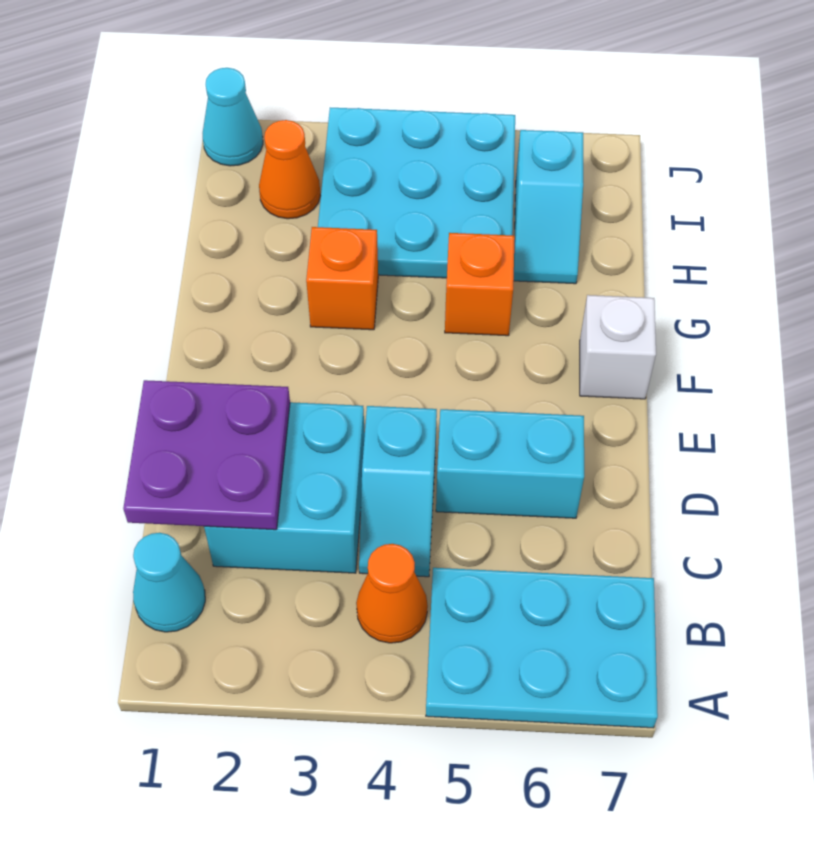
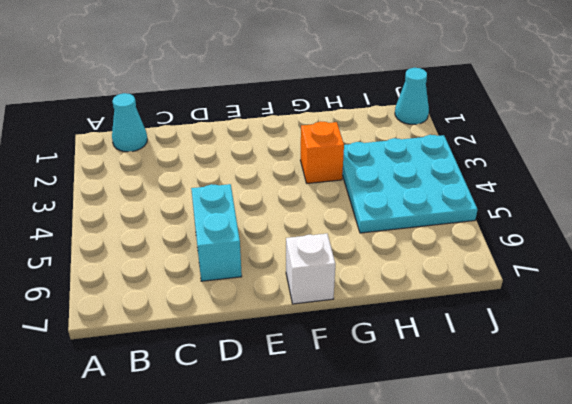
none -> cyan 2x3 plate [426,568,658,728]
none -> orange 1x1 cone [356,544,428,643]
none -> cyan 2x2 brick [204,402,365,573]

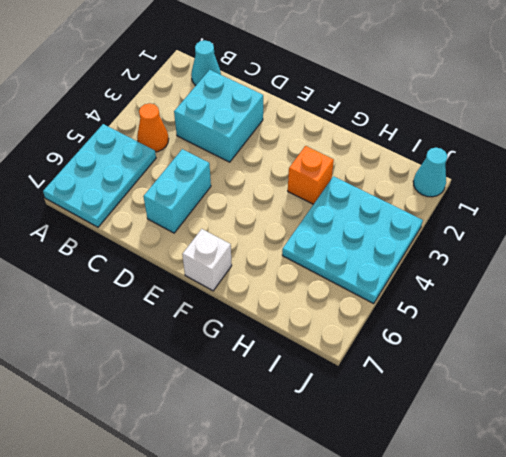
none -> cyan 1x2 slope [359,406,437,577]
none -> orange 1x1 brick [445,233,515,336]
none -> cyan 1x2 slope [514,130,583,284]

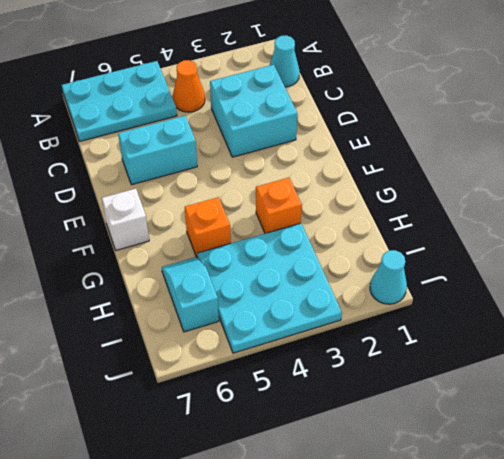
none -> cyan 1x2 slope [359,406,437,577]
none -> orange 1x1 cone [259,120,320,219]
none -> purple 2x2 plate [123,380,290,530]

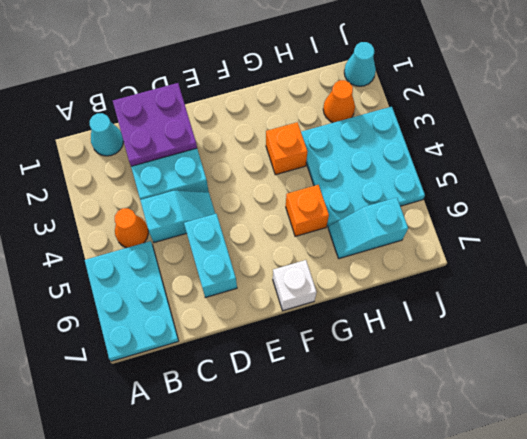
cyan 1x2 slope [140,191,215,243] -> cyan 1x2 slope turned to [359,406,437,577]

